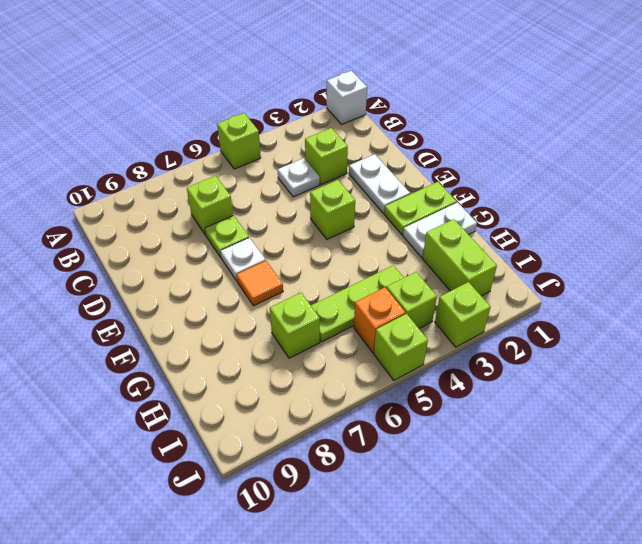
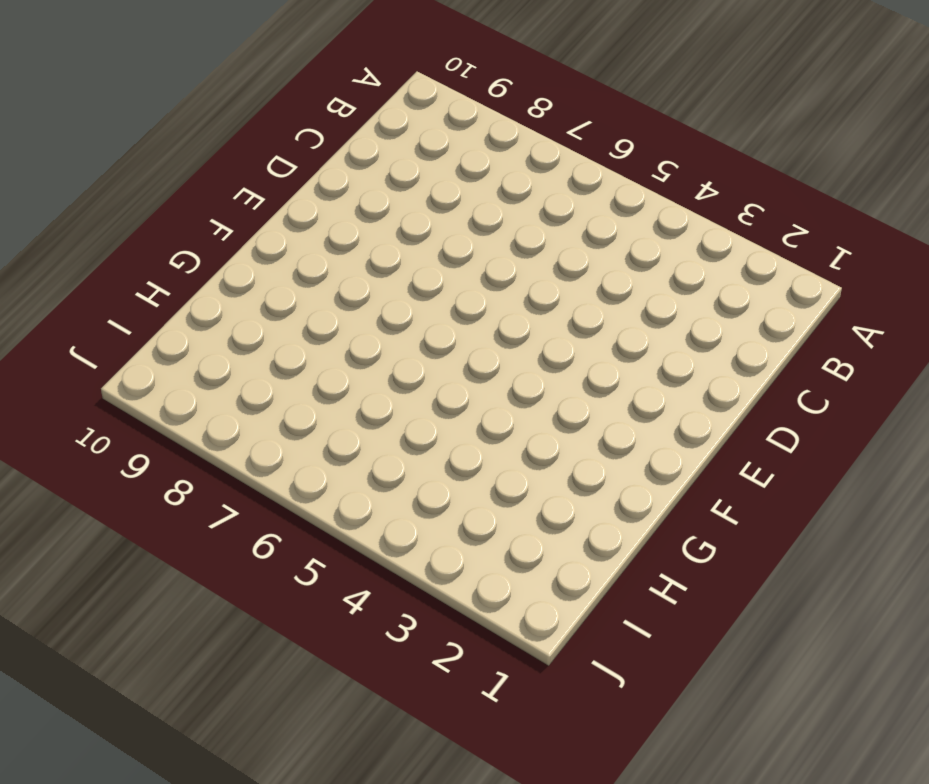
none -> white 1x1 brick [327,71,367,124]
none -> lime 1x1 brick [217,113,261,169]
none -> lime 1x1 brick [305,128,348,185]

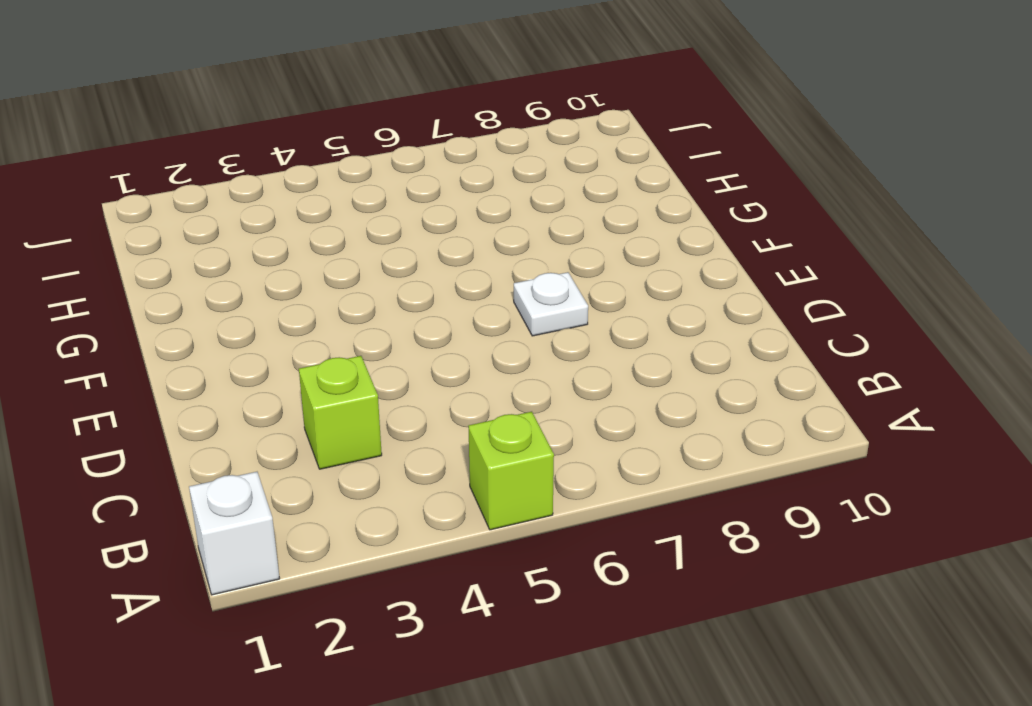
none -> white 1x1 plate [278,158,320,197]
none -> lime 1x1 brick [187,176,233,235]
none -> white 1x2 plate [349,154,410,213]

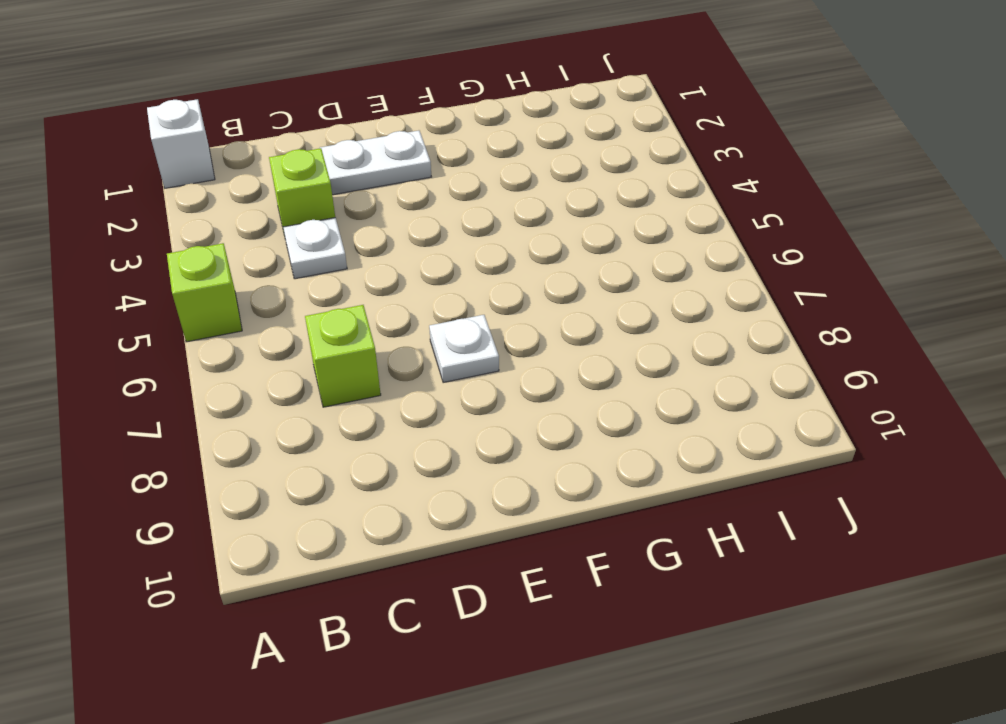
none -> lime 1x1 plate [205,216,249,257]
none -> lime 1x1 brick [310,180,355,239]
none -> lime 1x2 plate [384,182,457,235]

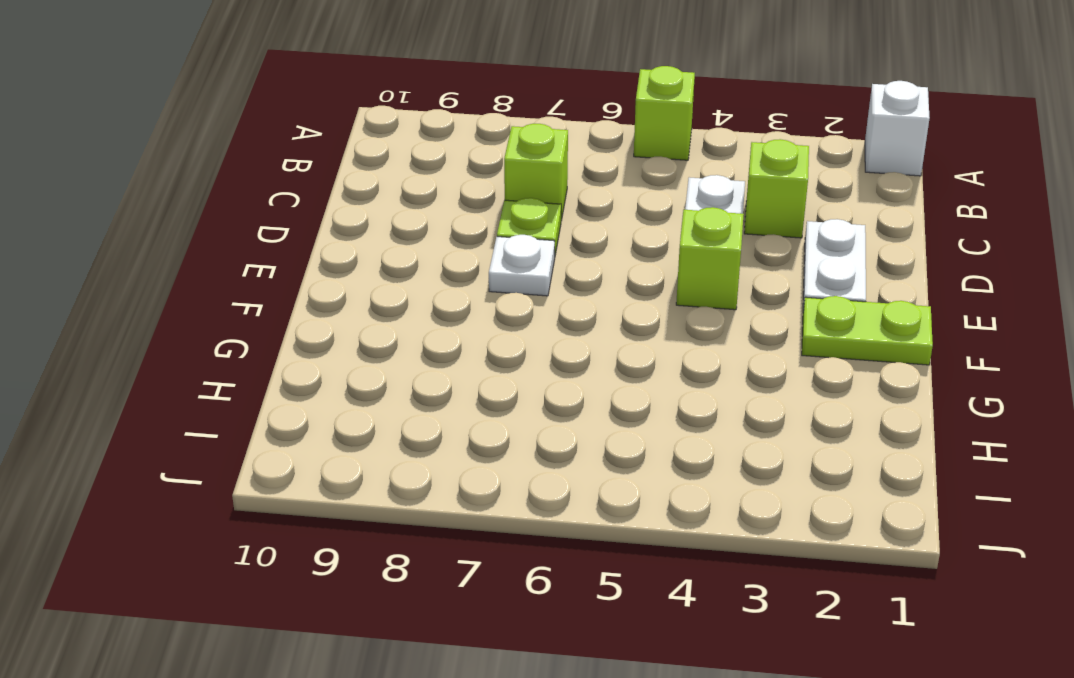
none -> orange 1x1 tile [237,261,283,306]
none -> white 1x2 plate [403,202,477,257]
none -> lime 1x2 brick [422,219,497,296]

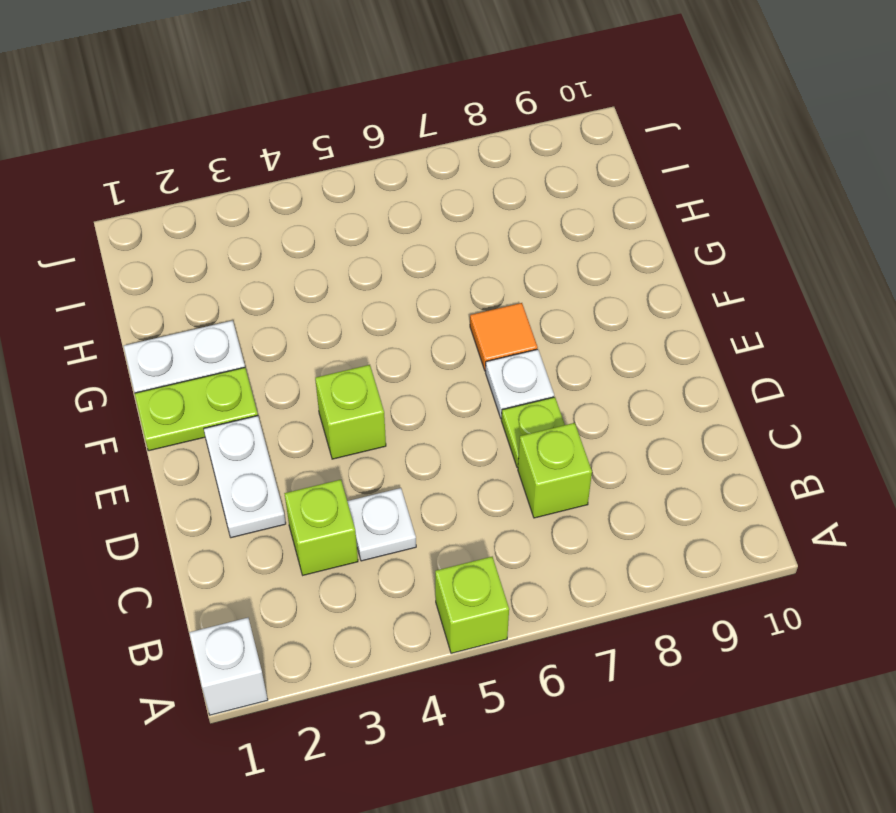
none -> lime 1x2 brick [422,219,497,296]
none -> lime 1x3 plate [311,265,404,342]
none -> lime 1x1 brick [270,293,320,358]

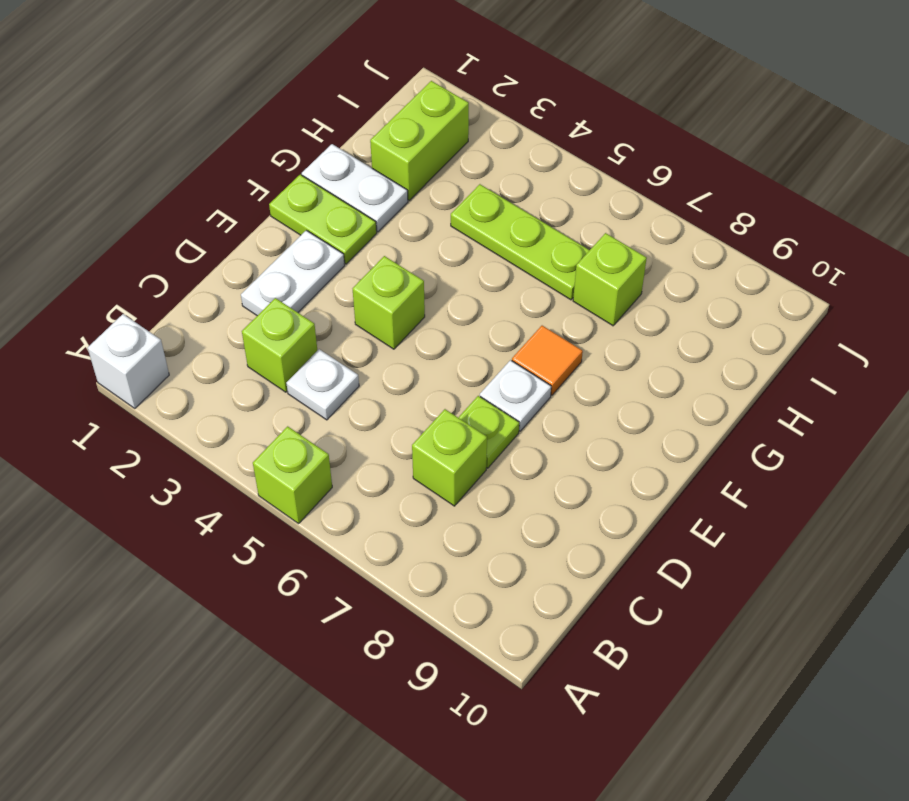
none -> lime 1x1 brick [387,272,437,328]
none -> orange 1x1 brick [354,287,406,353]
none -> lime 1x1 brick [435,282,491,347]

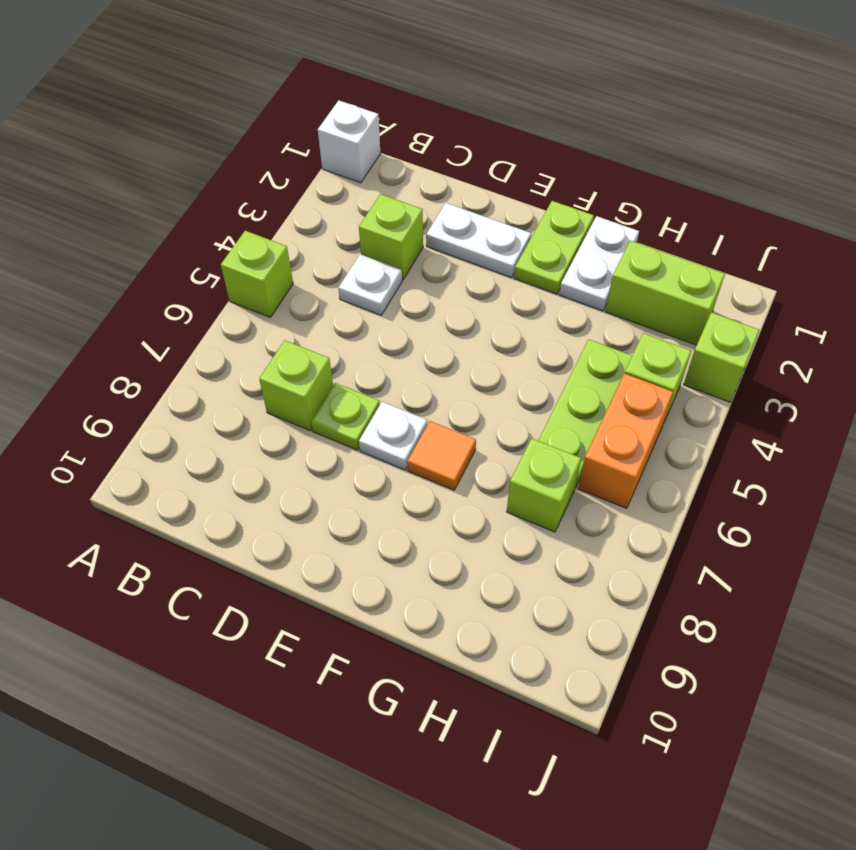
orange 1x2 brick [578,373,673,508] -> orange 1x1 brick [354,287,406,353]
none -> lime 1x1 brick [310,180,355,239]
none -> lime 1x1 brick [374,314,428,380]

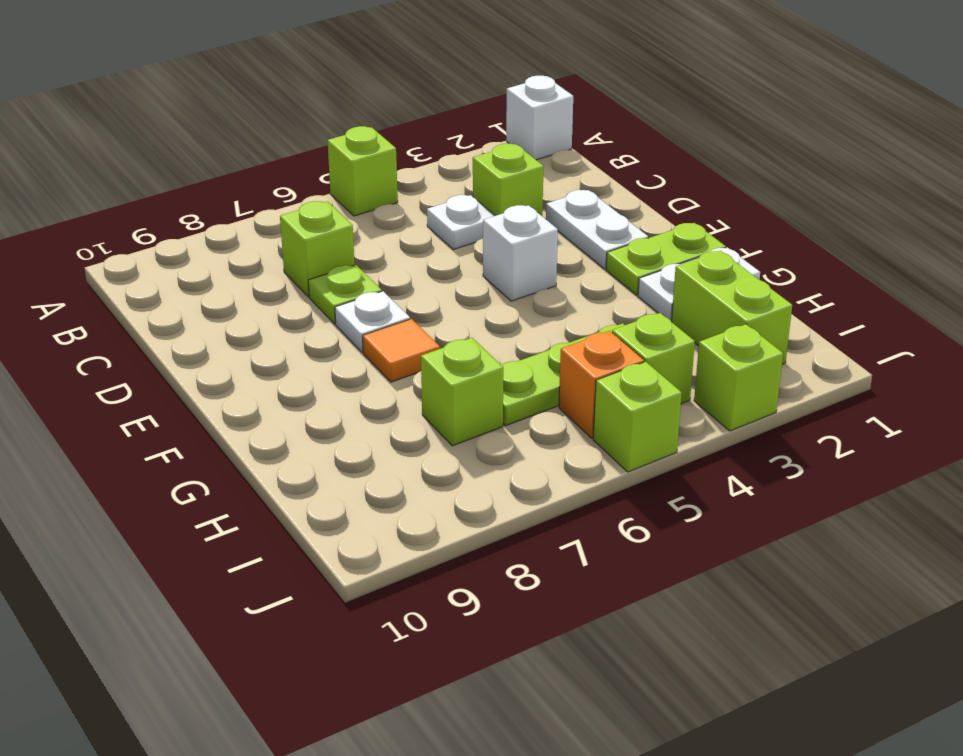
white 1x1 brick [483,205,558,301] -> lime 1x1 brick [310,180,355,239]

